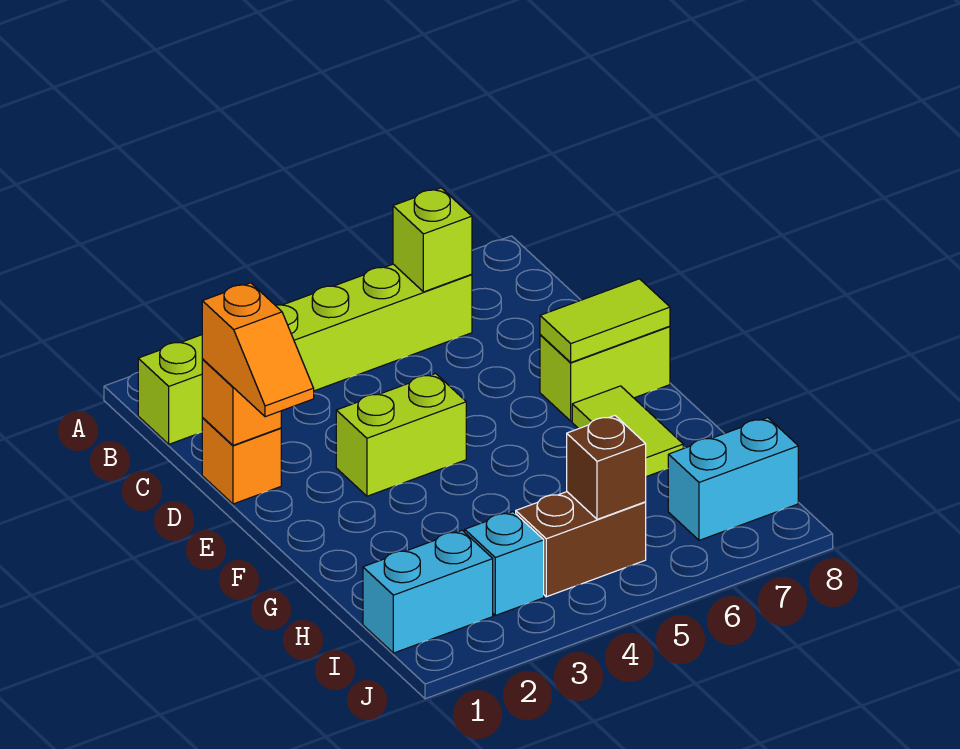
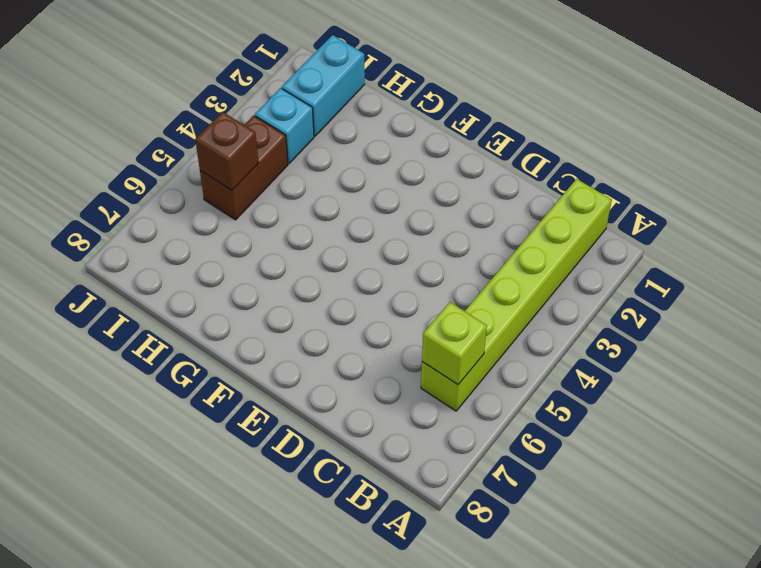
none -> orange 1x1 brick [202,418,281,504]
none -> lime 1x2 brick [336,373,466,496]
none -> lime 1x2 brick [540,326,670,421]

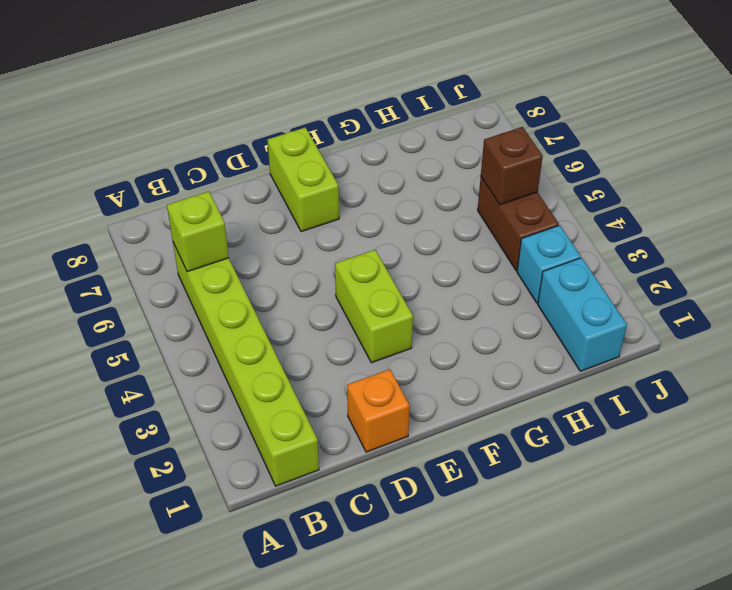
none -> lime 1x2 tile [572,386,683,477]
none -> cyan 1x2 brick [668,418,798,540]
none -> orange 1x1 brick [202,360,281,445]

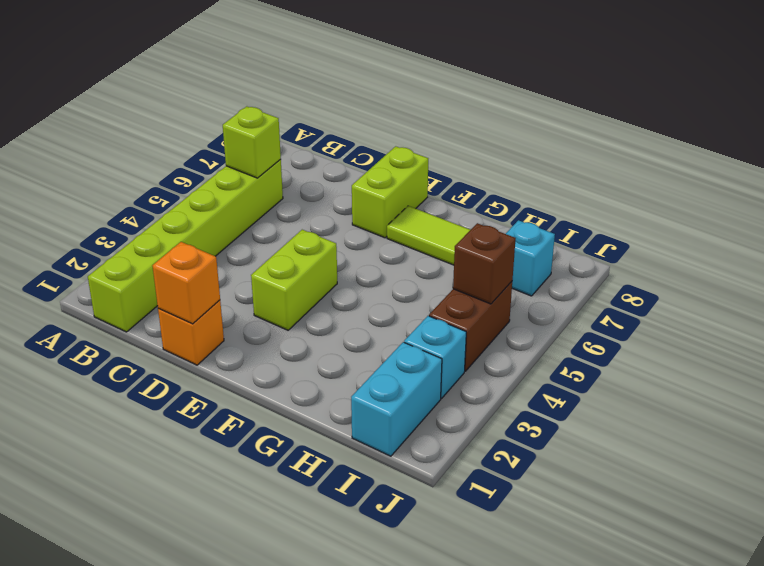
cyan 1x1 brick [506,220,555,296] -> cyan 1x2 brick [668,418,798,540]
none -> lime 1x2 tile [540,279,670,362]
none -> orange 1x2 slope [202,283,314,417]

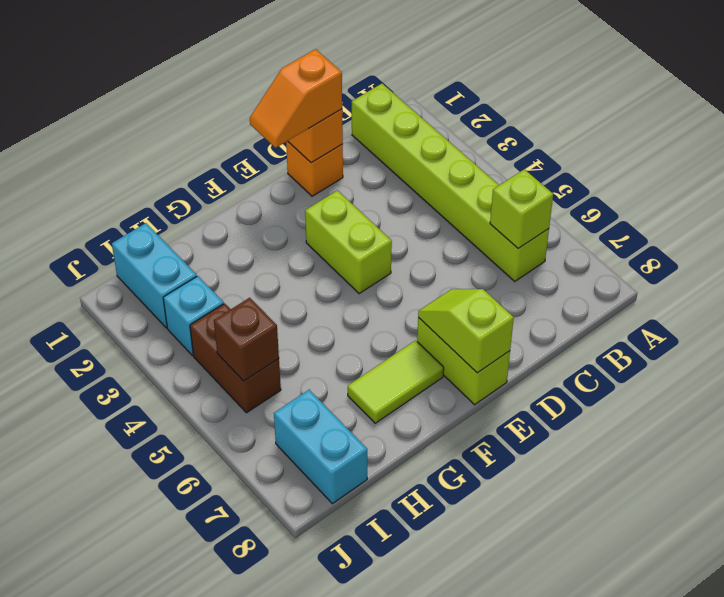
lime 1x2 slope [418,289,514,373] -> lime 1x2 tile [540,279,670,362]

